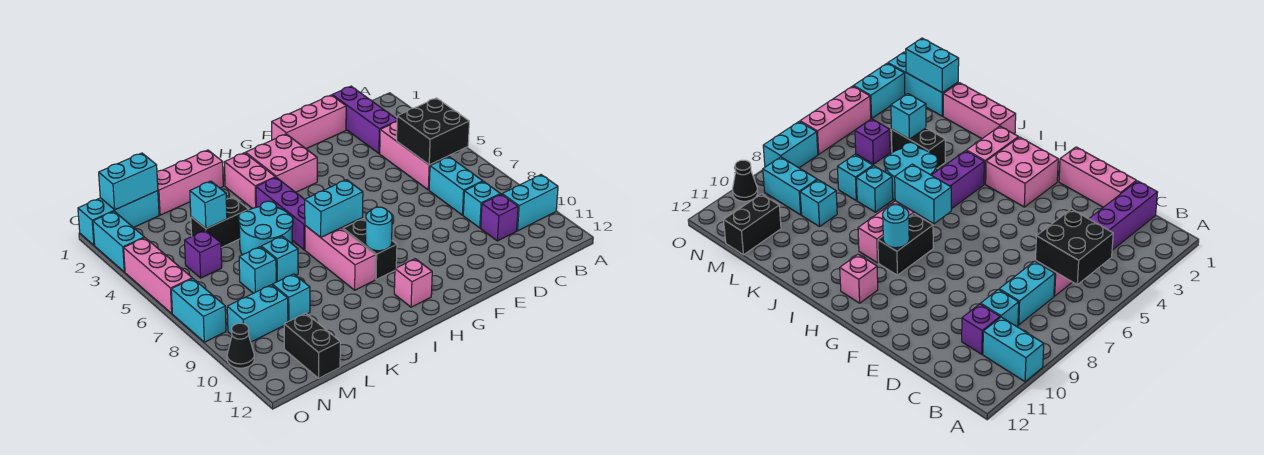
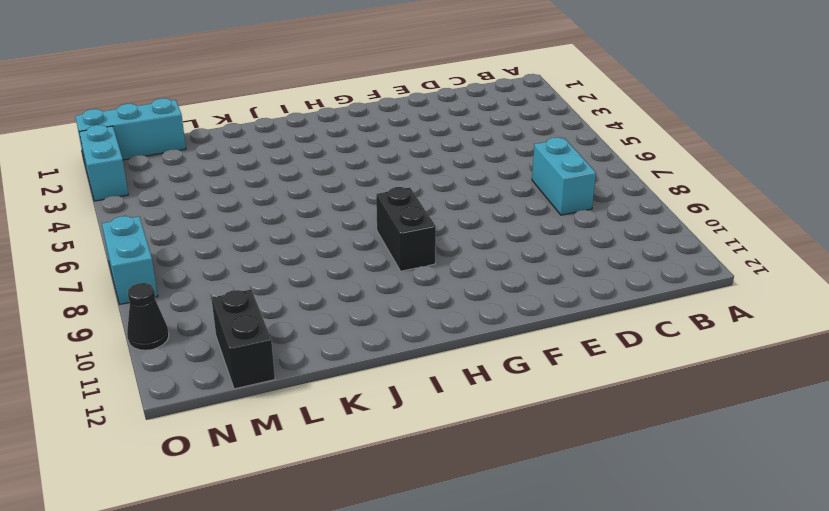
none -> cyan 1x2 brick [502,175,558,231]
none -> purple 1x3 brick [332,86,397,153]
none -> pink 1x3 brick [380,122,448,190]
none -> cyan 1x1 brick [463,182,500,228]

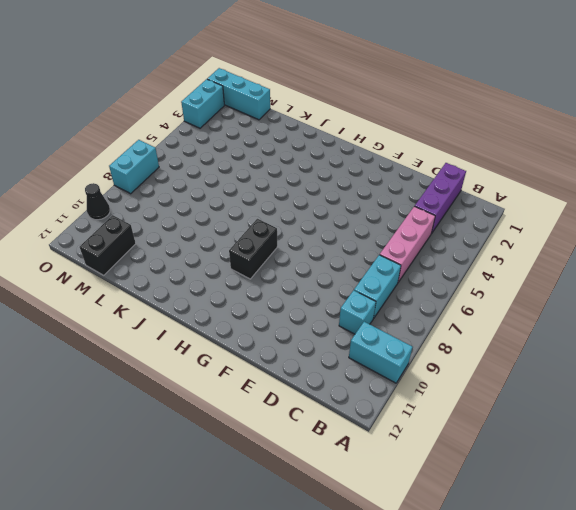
none -> purple 1x1 brick [481,194,518,241]
none -> pink 1x3 brick [272,95,346,149]
none -> pink 2x2 brick [246,134,317,192]
none -> pink 1x1 brick [394,259,432,307]

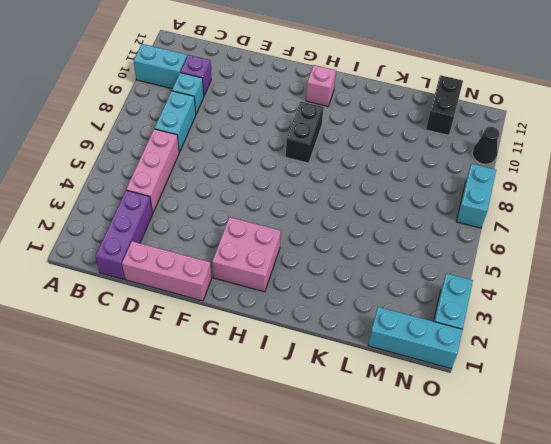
none -> pink 1x2 brick [224,153,275,209]
none -> purple 1x3 brick [256,177,305,250]
none -> pink 1x3 brick [305,226,376,290]
none -> pink 1x3 brick [157,150,223,215]

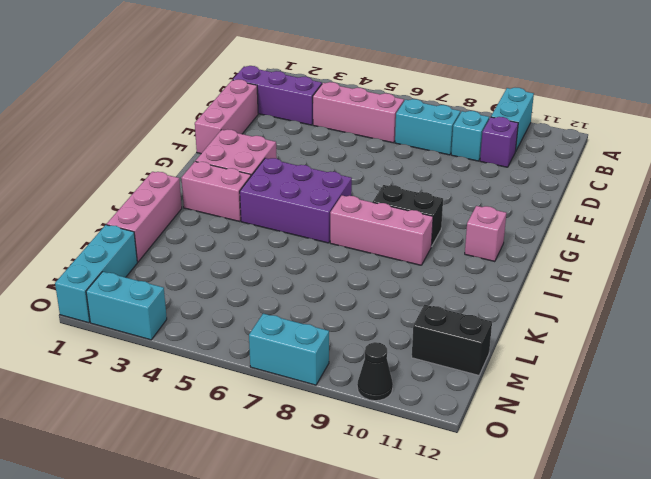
purple 2x3 brick [240,158,352,243] -> purple 1x3 brick [256,177,305,250]
none -> cyan 2x2 round brick [239,201,293,255]
none -> black 1x2 brick [191,197,249,248]
none -> cyan 1x1 brick [261,236,298,282]
none -> cyan 1x1 brick [239,247,276,293]

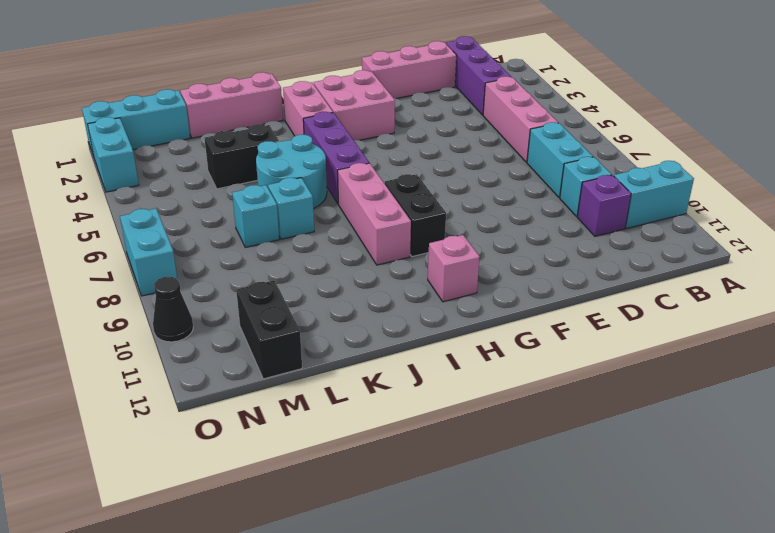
none -> cyan 1x1 brick [273,274,310,322]
none -> purple 1x1 brick [185,230,222,278]
none -> cyan 1x2 brick [227,285,288,342]
none -> pink 1x3 brick [124,238,192,313]

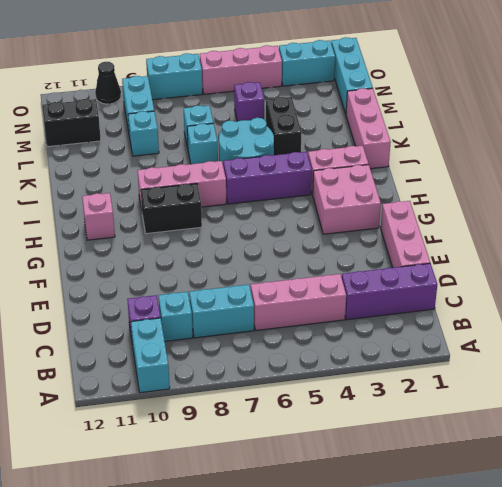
none -> black 2x2 brick [397,98,469,165]
none -> cyan 1x2 brick [305,180,363,237]
none -> cyan 1x1 round brick [365,207,392,251]
none -> cyan 1x1 brick [190,181,227,229]

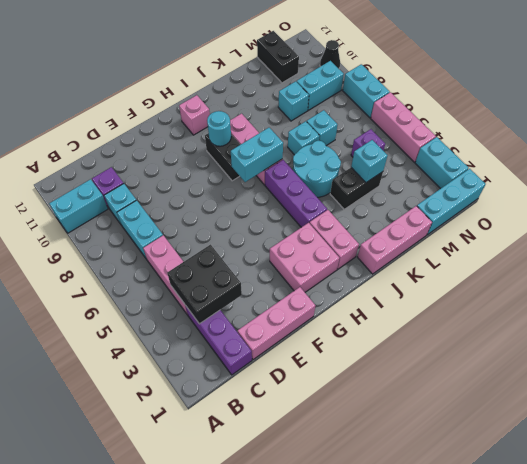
black 2x2 brick [167,245,242,324] -> black 2x2 brick moved to [397,98,469,165]
none -> cyan 1x2 brick [99,153,158,210]

